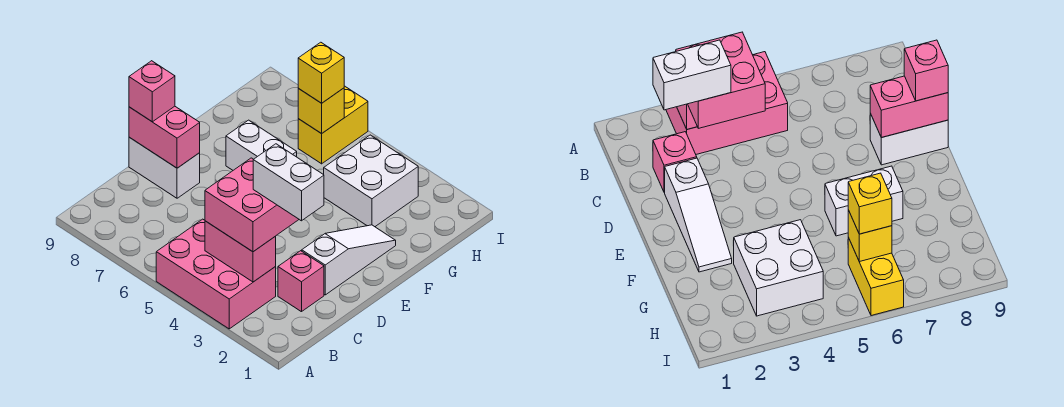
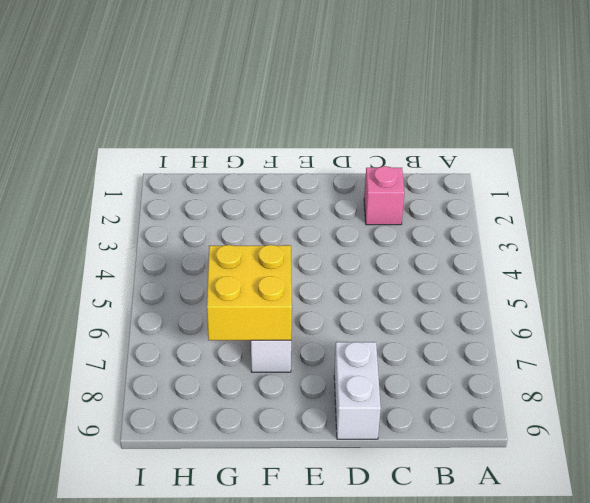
yellow 2x2 brick [207,245,292,340] -> none
none -> pink 2x3 brick [156,219,276,329]
none -> white 1x3 slope [302,225,396,295]
none -> white 2x2 brick [324,135,418,227]

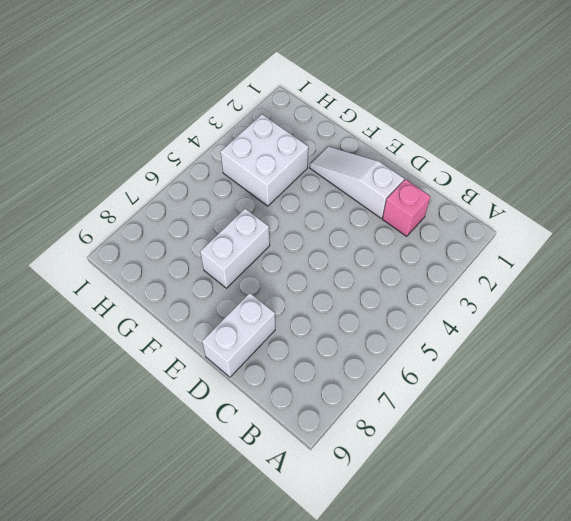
none -> pink 2x3 brick [156,219,276,329]
none -> yellow 1x2 brick [298,86,368,164]
none -> pink 1x2 brick [205,221,276,282]

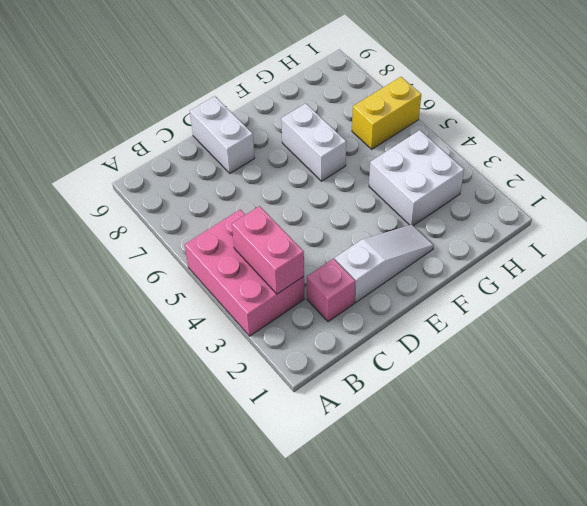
none -> pink 1x2 brick [129,106,200,168]
none -> yellow 1x1 brick [298,88,344,134]
none -> pink 2x2 brick [205,158,299,252]

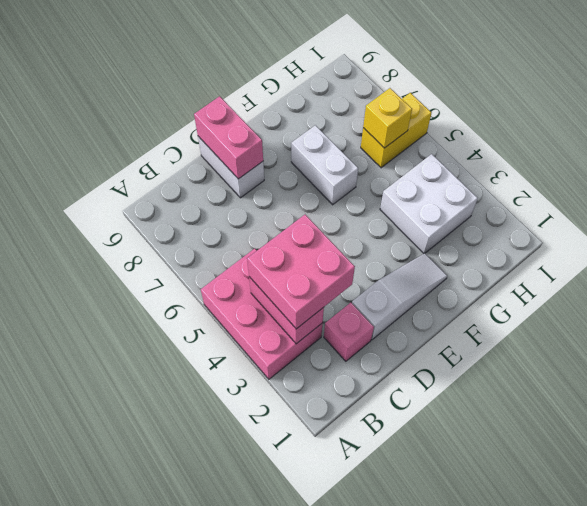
none -> pink 1x1 brick [129,61,175,122]
none -> yellow 1x1 brick [298,42,344,103]
none -> white 1x2 brick [253,144,324,221]

